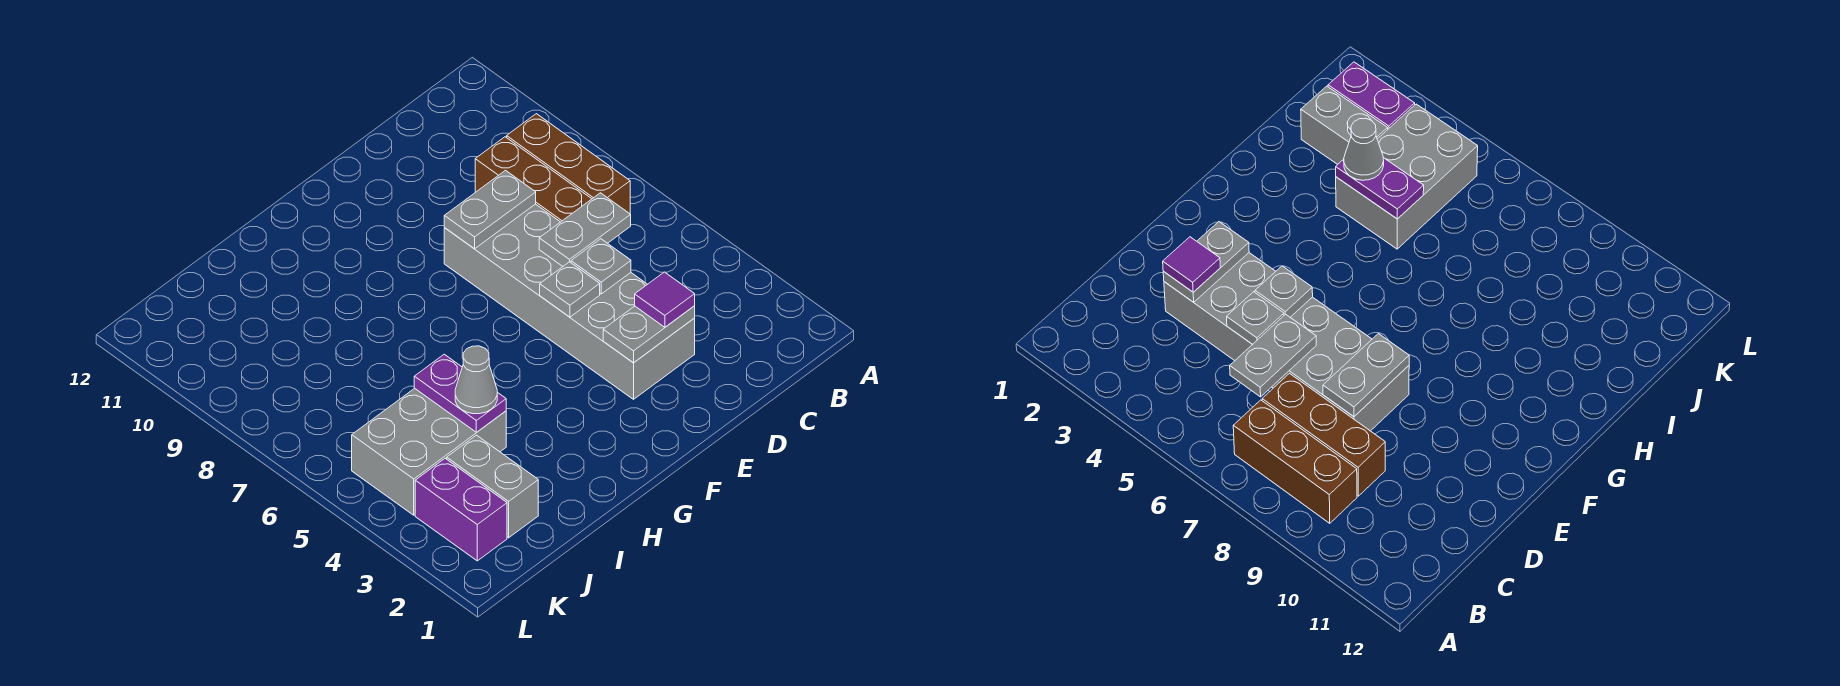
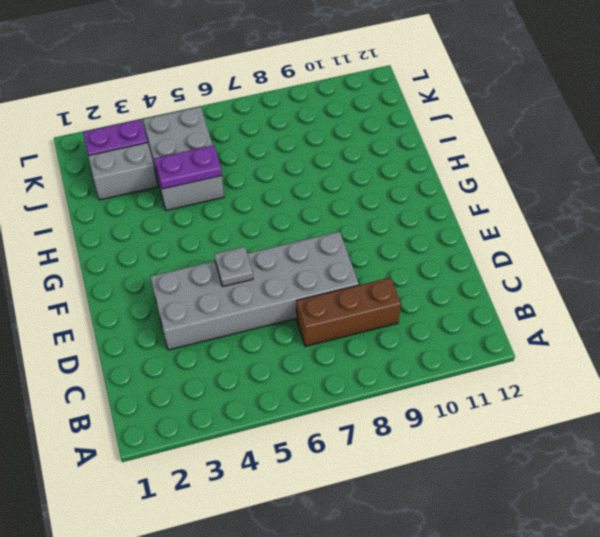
none -> brown 1x3 brick [507,114,630,214]
none -> grey 1x2 plate [539,193,631,266]
none -> grey 1x2 plate [603,306,695,363]

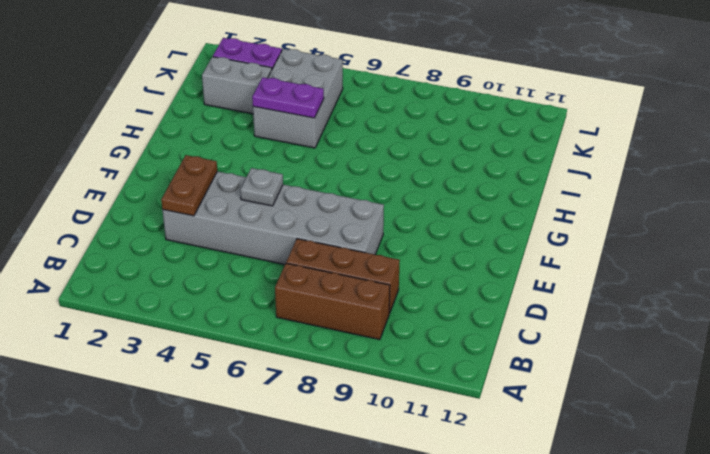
brown 1x2 plate [161,155,217,216] -> grey 1x2 plate [603,306,695,363]
none -> grey 1x2 plate [539,193,631,266]
none -> grey 1x1 plate [571,239,631,294]
none -> grey 1x2 plate [444,171,536,249]

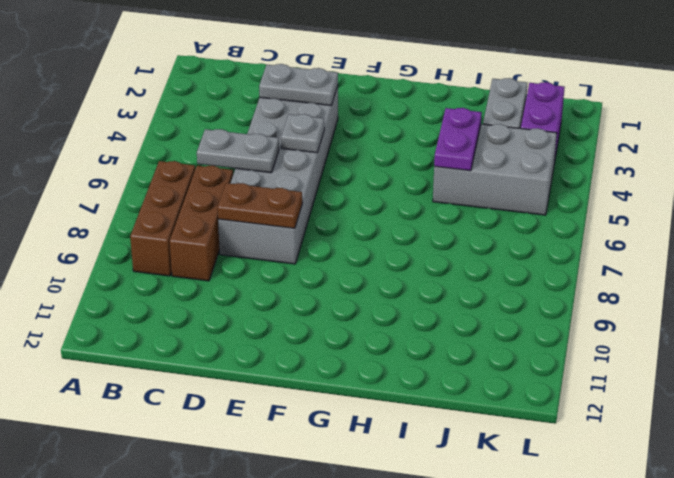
brown 1x2 plate [218,183,302,228] -> grey 1x2 plate [444,171,536,249]
none -> grey 1x1 plate [571,239,631,294]
none -> purple 1x1 tile [635,272,695,327]
none -> grey 1x1 cone [455,346,497,414]

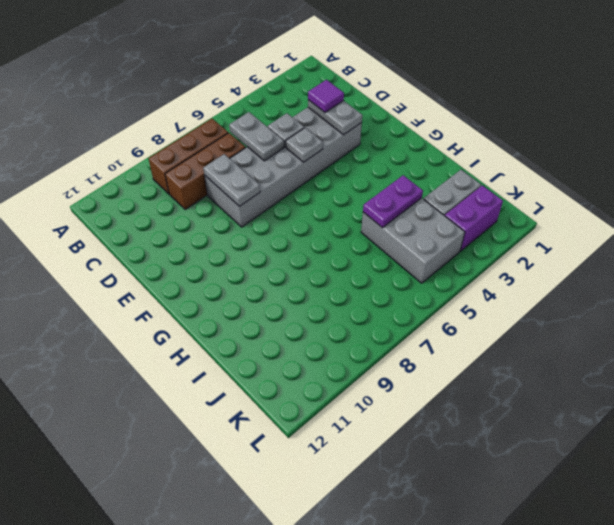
none -> grey 1x1 cone [455,346,497,414]

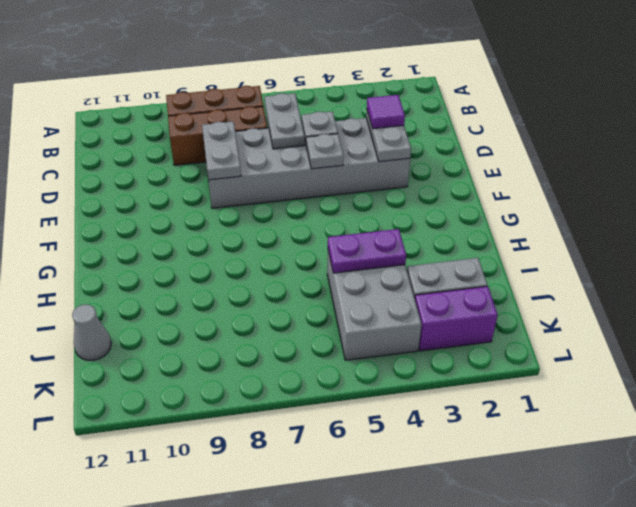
grey 1x1 cone [72,304,111,360] -> grey 1x1 cone moved to [455,346,497,414]

